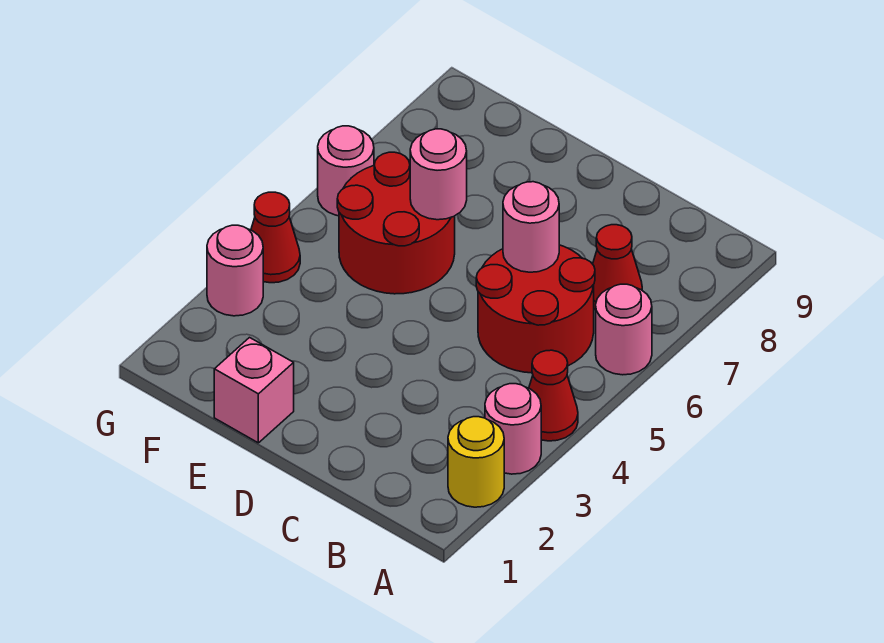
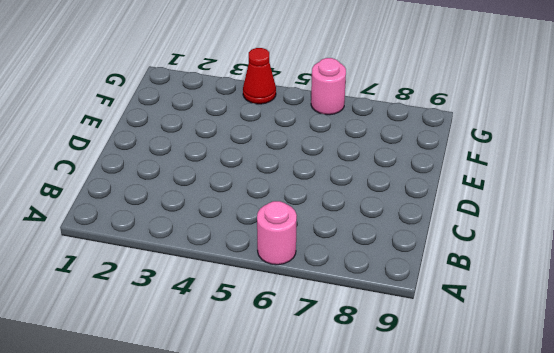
none -> yellow 1x1 round brick [448,417,504,507]
none -> pink 1x1 round brick [485,384,541,474]
none -> red 1x1 cone [529,350,578,441]

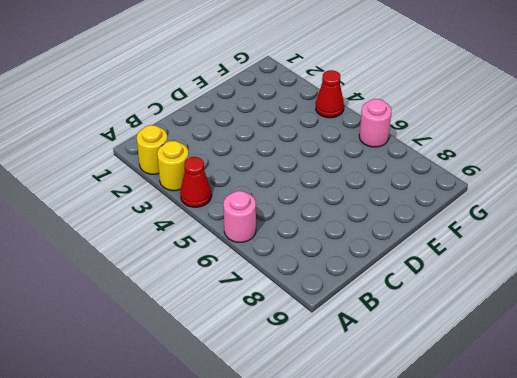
yellow 1x1 round brick [157,141,189,191] -> pink 1x1 round brick [485,384,541,474]
none -> red 2x2 round brick [476,245,595,373]
none -> red 1x1 cone [593,225,642,310]
none -> pink 1x1 brick [214,338,294,443]

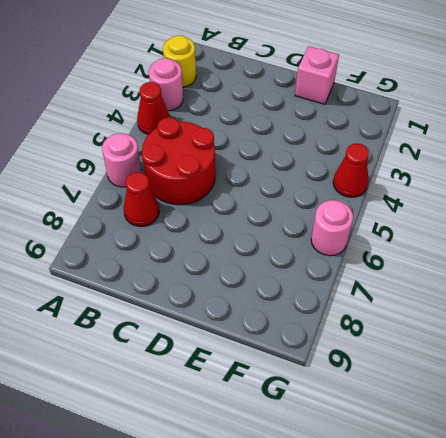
none -> red 2x2 round brick [337,152,455,294]
none -> pink 1x1 round brick [207,225,263,316]
none -> pink 1x1 round brick [503,182,559,272]

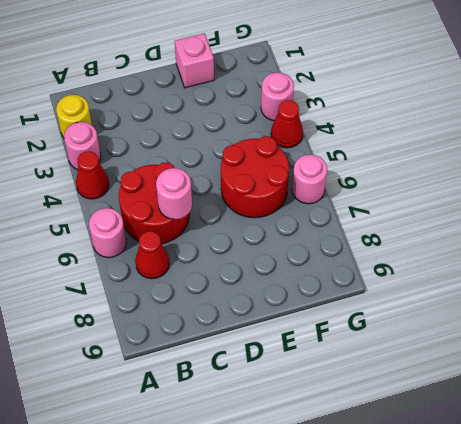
none -> pink 1x1 round brick [410,129,467,220]

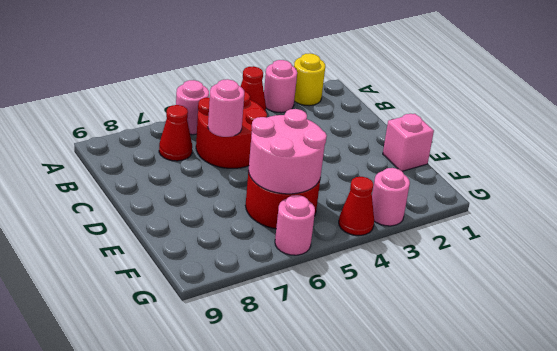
pink 2x2 round brick [248,109,327,194] -> pink 1x1 round brick [410,129,467,220]

